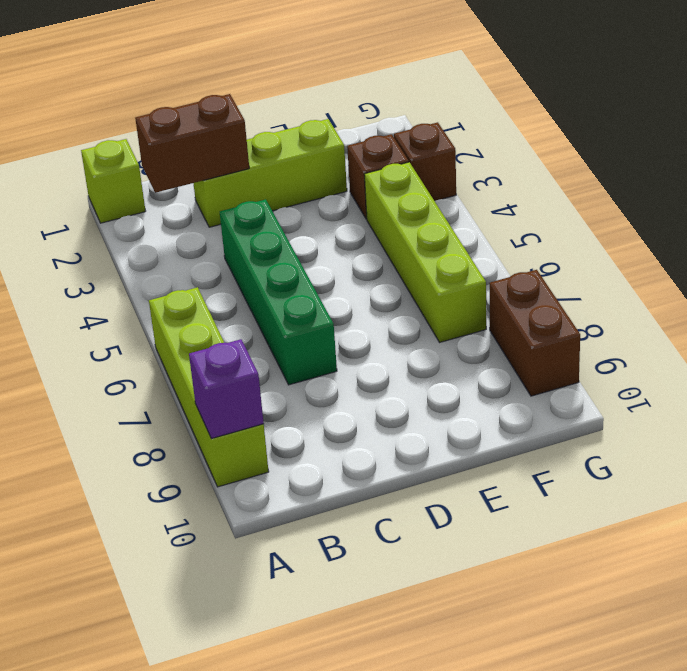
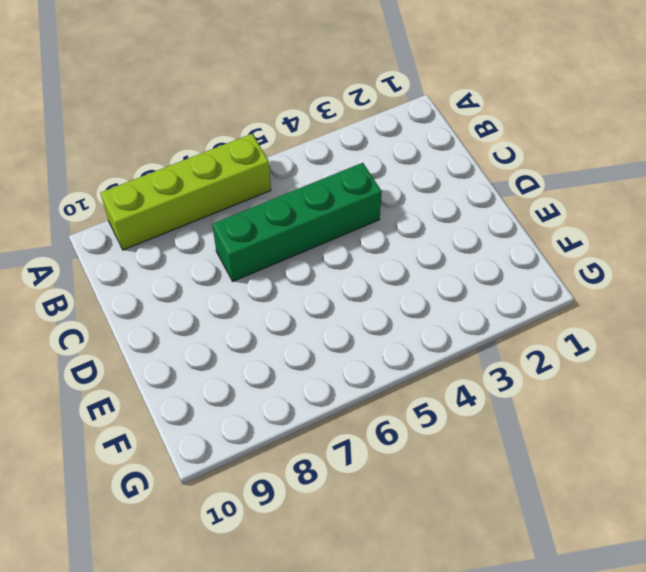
none -> lime 1x1 brick [81,139,145,223]
none -> lime 1x3 brick [193,119,347,227]

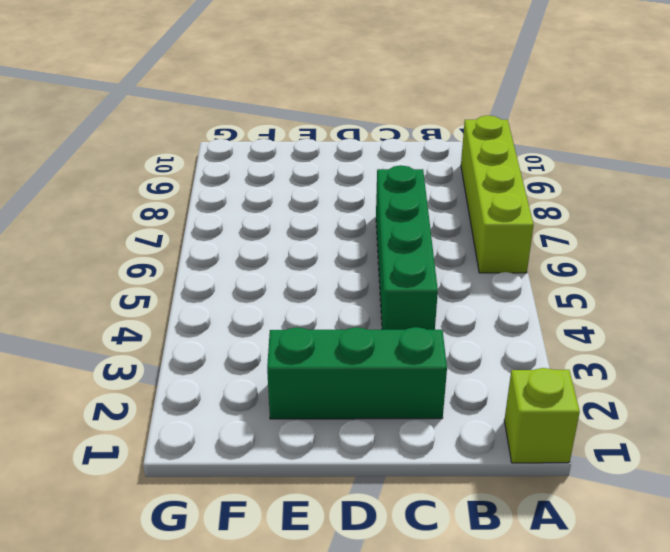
green 1x3 brick [267,327,447,419] -> lime 1x3 brick [193,119,347,227]
none -> brown 1x1 brick [347,134,409,219]
none -> lime 1x4 brick [364,162,486,342]

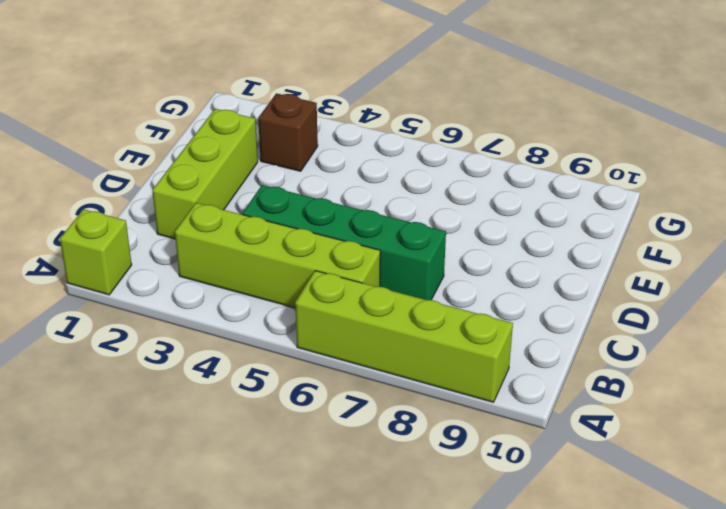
lime 1x4 brick [175,203,380,308] -> lime 1x4 brick moved to [364,162,486,342]
none -> brown 1x1 brick [394,122,456,201]
none -> brown 1x2 brick [489,270,580,396]

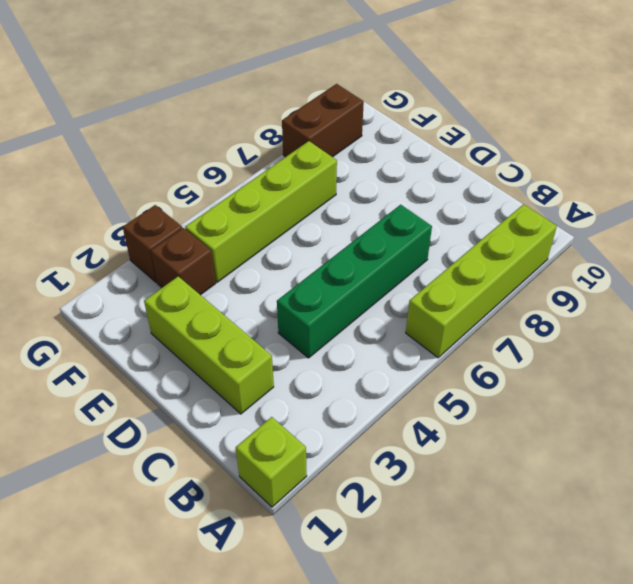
none -> purple 1x1 brick [189,339,264,439]
none -> brown 1x2 brick [135,94,249,193]

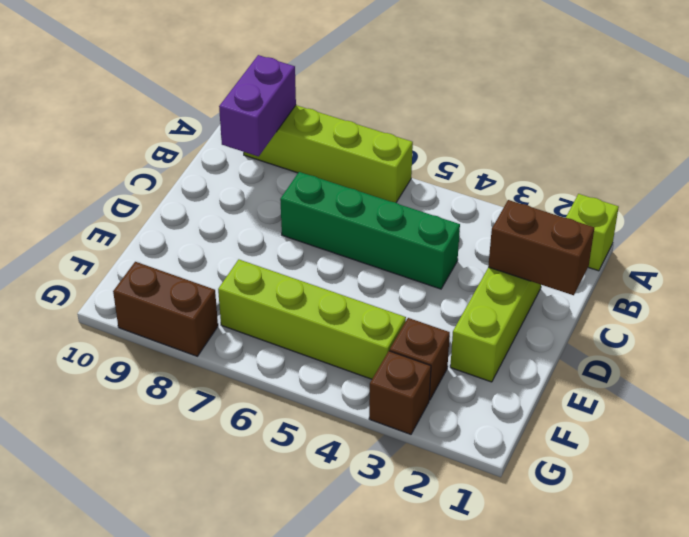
purple 1x2 brick [219,55,296,156] -> purple 1x1 brick [189,339,264,439]
brown 1x2 brick [488,200,594,295] -> brown 1x2 brick turned to [135,94,249,193]

